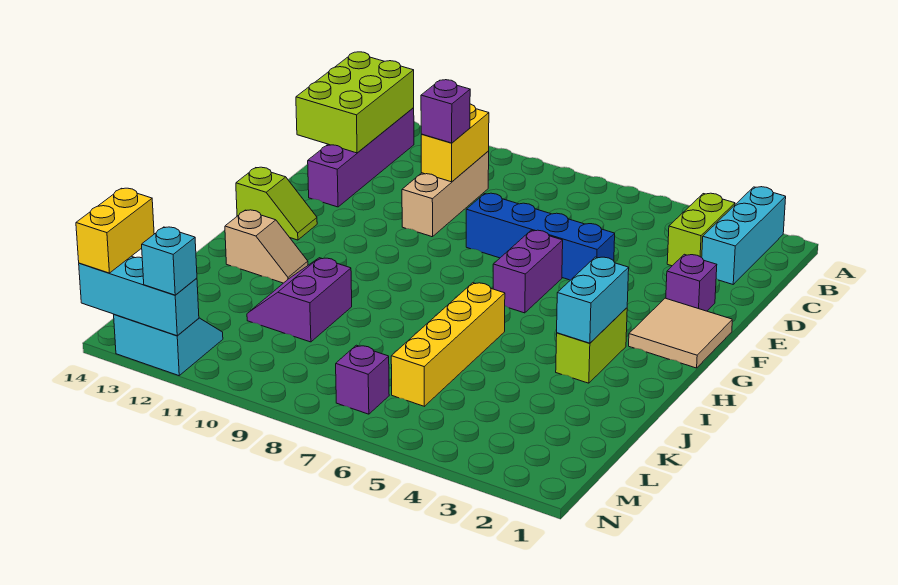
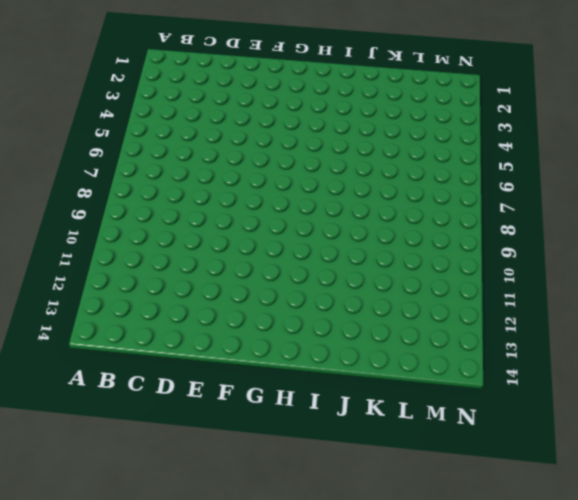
none -> cyan 1x3 brick [702,187,786,284]
none -> lime 1x2 brick [667,193,735,266]
none -> purple 1x4 brick [308,108,414,207]

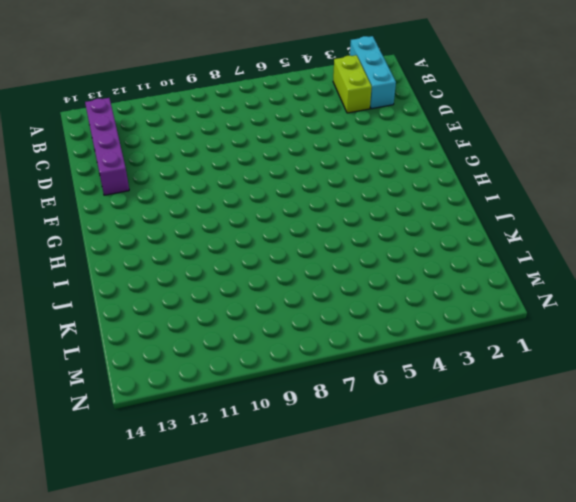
none -> tan 1x3 brick [402,151,489,237]
none -> purple 1x1 brick [666,254,717,311]
none -> blue 1x4 brick [466,193,615,280]

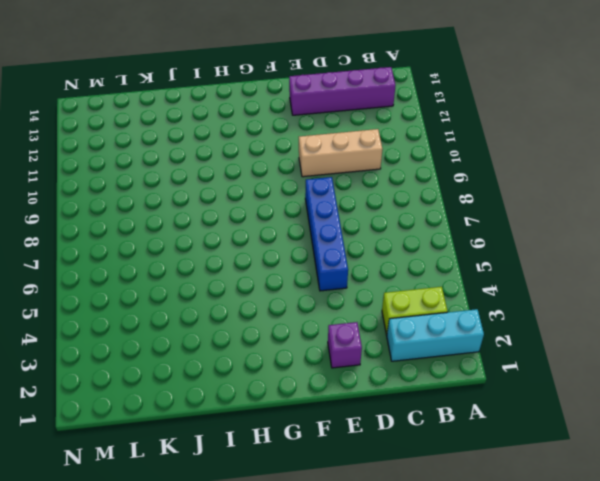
none -> tan 2x2 tile [629,298,732,368]
none -> purple 1x2 brick [493,230,563,313]
none -> lime 1x2 slope [236,167,317,240]

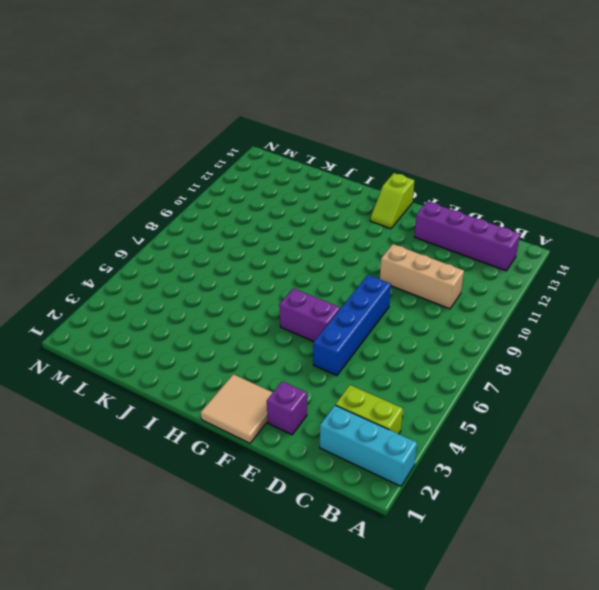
none -> lime 1x2 brick [556,308,627,383]
none -> yellow 1x4 brick [391,283,505,406]
none -> tan 1x2 slope [225,210,308,283]

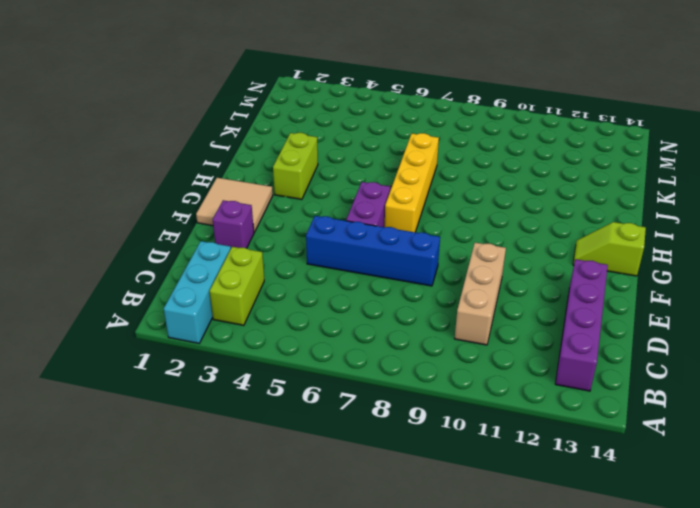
yellow 1x4 brick [385,133,439,232] -> yellow 1x4 brick moved to [391,283,505,406]
none -> tan 1x2 slope [225,210,308,283]
none -> purple 2x2 slope [247,258,352,342]
none -> purple 1x1 brick [336,345,389,414]

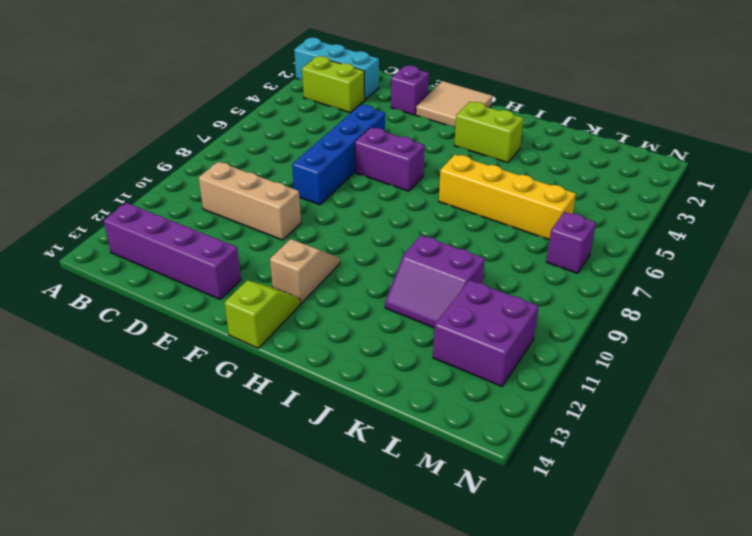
tan 1x2 slope [270,239,340,303] -> tan 1x2 slope moved to [225,210,308,283]
purple 2x2 brick [433,280,539,386] -> cyan 2x2 slope [114,315,223,376]
none -> lime 2x3 brick [296,52,414,153]
none -> yellow 1x2 brick [421,104,489,182]
none -> cyan 1x2 brick [557,257,629,343]

